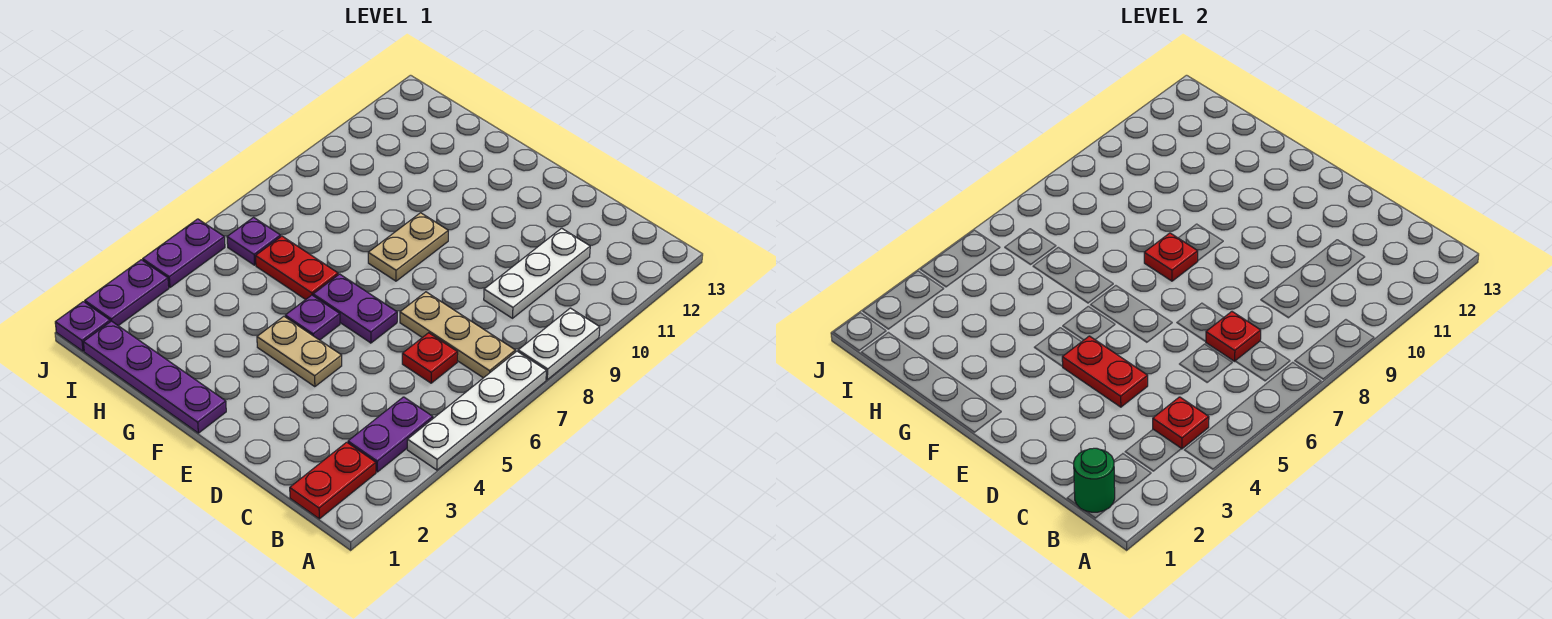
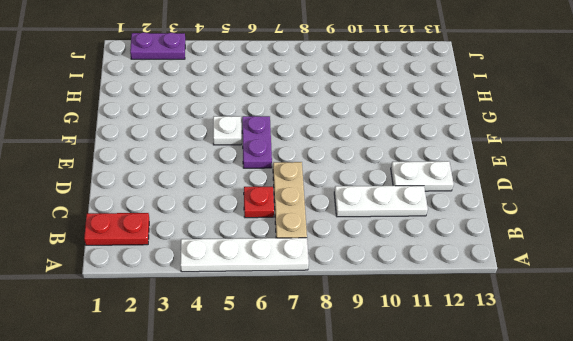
white 1x2 plate [391,161,454,191] -> white 1x2 plate moved to [518,308,600,380]
white 1x1 plate [213,116,241,145] -> purple 1x1 plate [285,295,340,340]
none -> purple 1x2 plate [348,397,433,472]
none -> tan 1x2 plate [257,316,342,387]
none -> purple 1x4 plate [83,321,226,433]

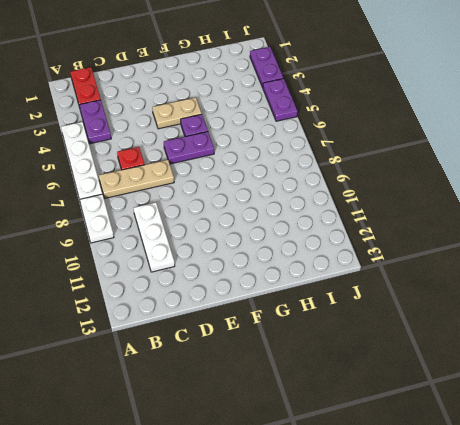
none -> purple 1x4 plate [83,321,226,433]
none -> tan 1x2 plate [368,213,448,281]
none -> red 1x2 plate [256,236,338,300]

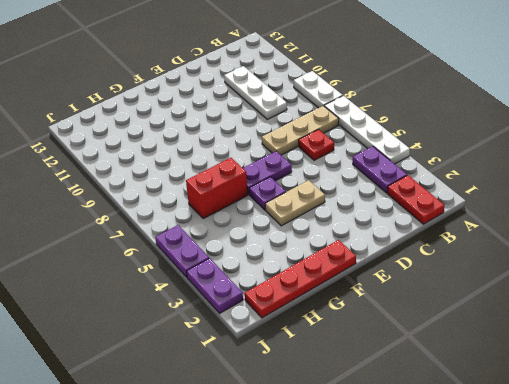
red 1x4 plate [245,240,356,318] -> purple 1x4 plate [83,321,226,433]
red 1x2 brick [186,158,248,219] -> red 1x2 plate [256,236,338,300]
none -> tan 1x2 plate [368,213,448,281]
none -> purple 1x1 plate [227,217,281,265]
none -> purple 1x1 plate [55,302,110,351]

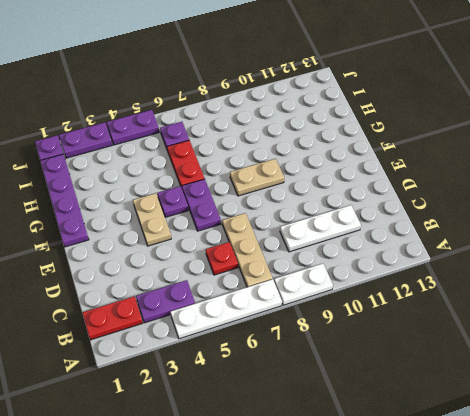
none -> green 1x1 round brick [1074,448,1115,512]
none -> red 1x1 plate [1153,397,1209,449]
none -> red 1x1 plate [1206,312,1261,361]

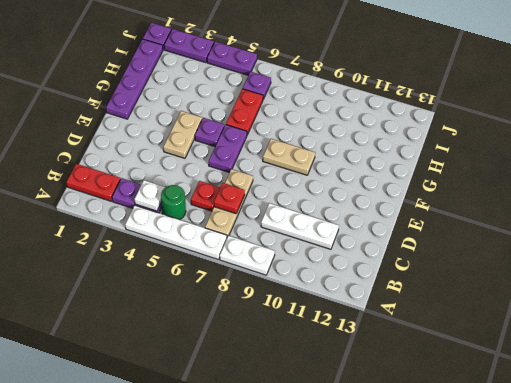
white 1x1 plate [134,180,165,211] -> red 1x1 plate [1153,397,1209,449]
green 1x1 round brick [161,185,186,220] -> green 1x1 round brick moved to [1074,448,1115,512]
none -> red 1x2 plate [1062,336,1148,407]
none -> red 1x1 plate [1144,233,1198,281]

